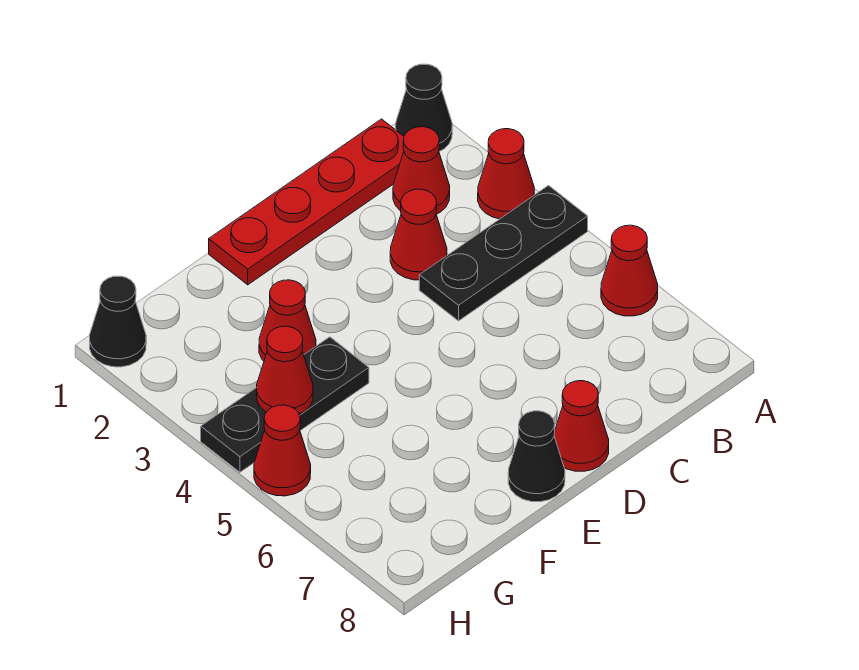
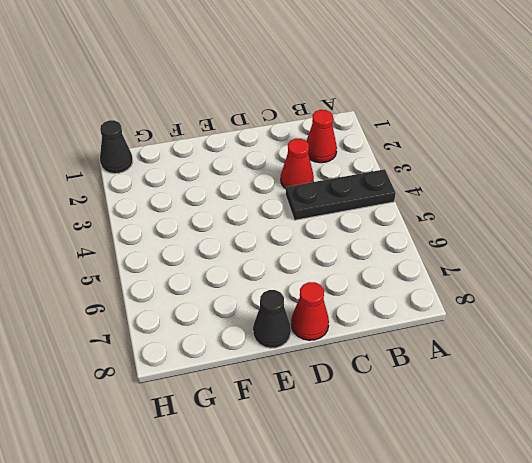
none -> black 1x1 cone [396,64,452,151]
none -> red 1x1 cone [478,129,534,219]
none -> red 1x1 cone [601,225,658,316]

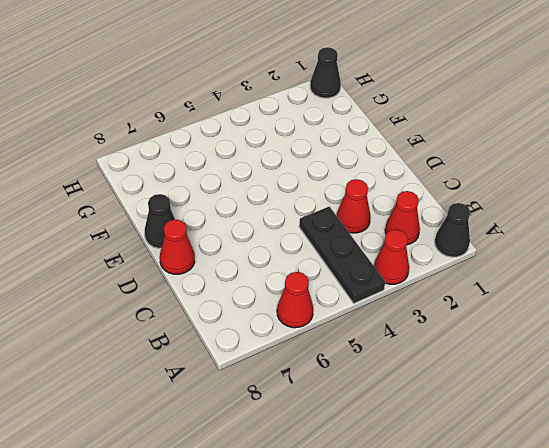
none -> red 1x4 plate [209,119,404,285]
none -> red 1x1 cone [259,280,316,361]
none -> black 1x3 plate [201,337,369,472]

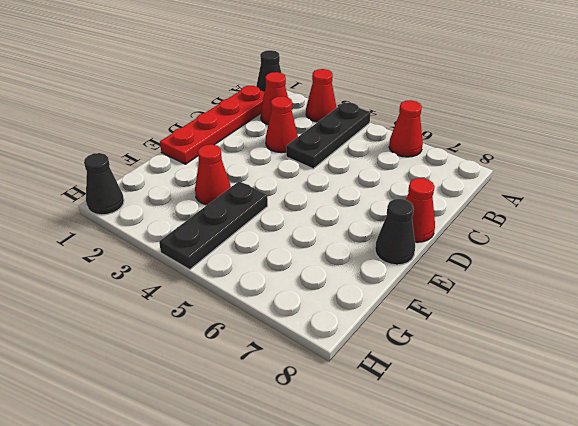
none -> red 1x1 cone [254,405,311,496]
none -> red 1x1 cone [257,326,313,414]

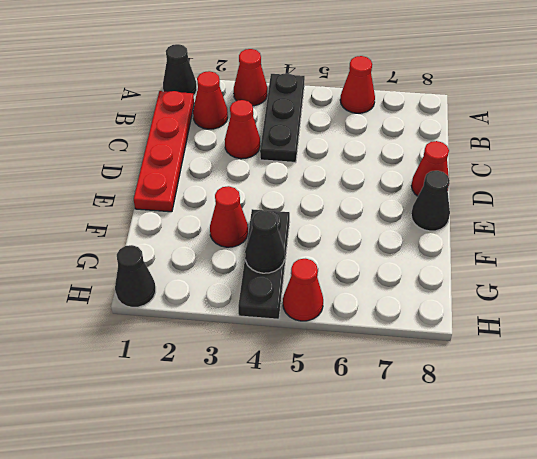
black 1x1 cone [245,210,285,273] -> red 1x1 cone [257,326,313,414]

